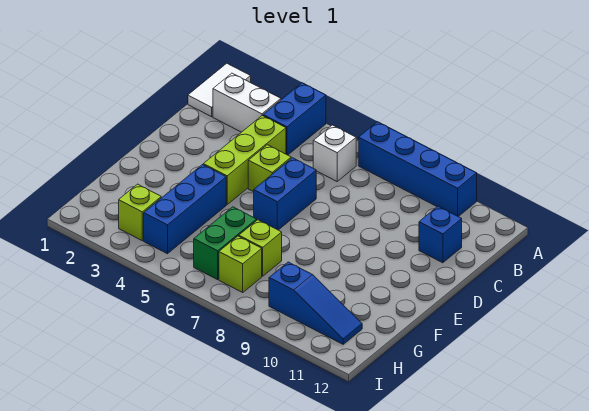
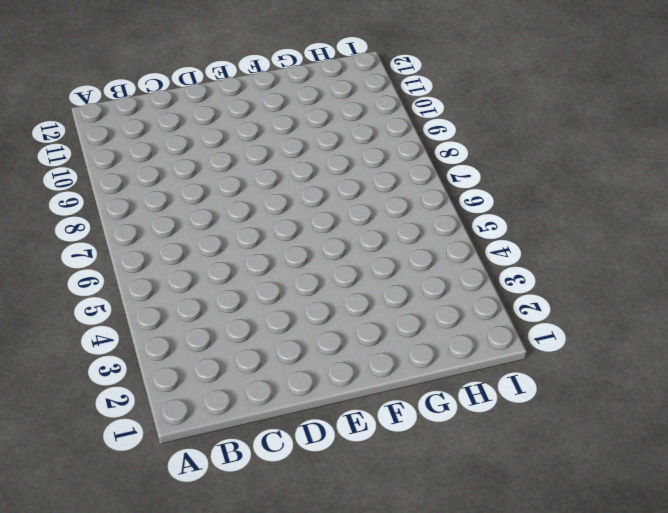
none -> white 1x2 tile [188,63,251,117]
none -> blue 1x2 brick [263,83,326,155]
none -> blue 1x4 brick [358,122,477,217]

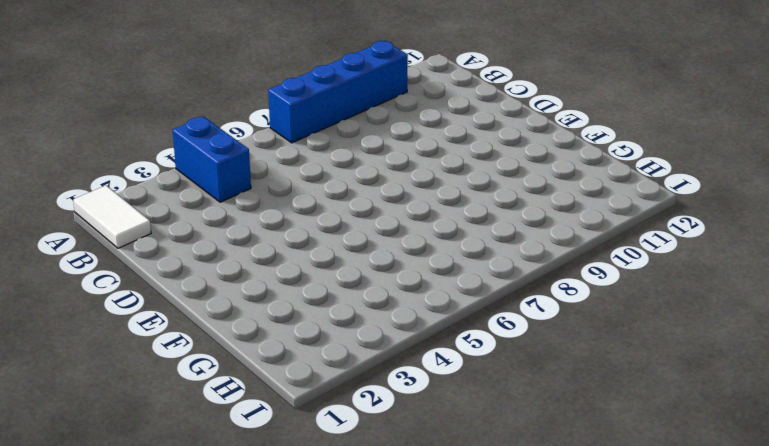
none -> white 1x2 brick [213,73,281,132]
none -> white 1x1 brick [313,125,356,181]
none -> lime 1x3 brick [203,116,286,204]

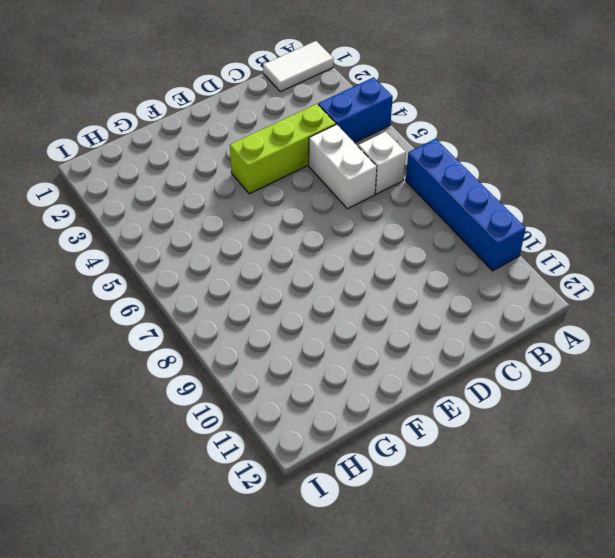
white 1x2 brick [309,124,377,209] -> white 1x2 brick moved to [213,73,281,132]
none -> blue 1x1 brick [419,206,462,263]
none -> lime 1x1 brick [248,145,291,192]
none -> blue 1x2 brick [254,158,316,230]

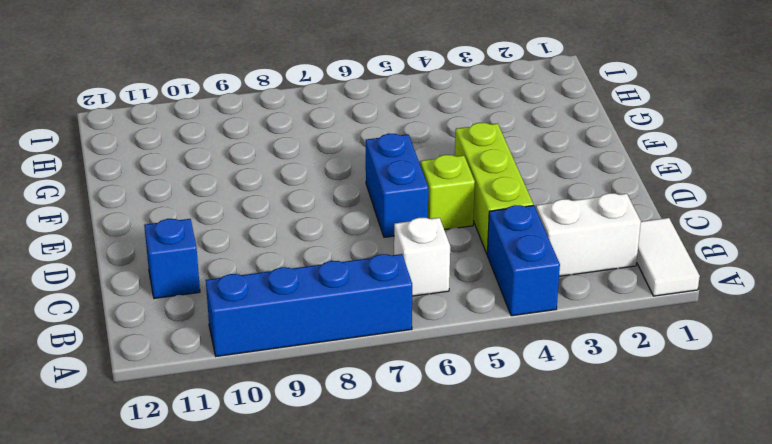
none -> blue 1x3 brick [144,165,226,254]
none -> green 1x2 brick [194,207,257,280]
none -> lime 1x1 brick [239,220,282,276]

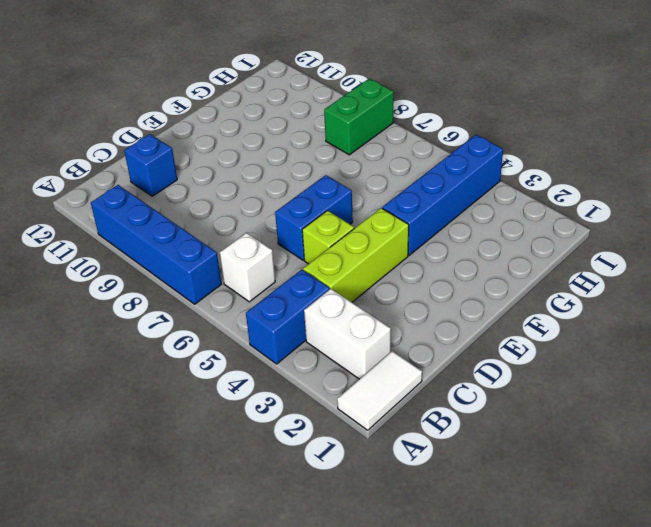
blue 1x4 brick [382,135,503,255] -> blue 1x3 brick [144,165,226,254]
green 1x2 brick [324,79,394,155] -> green 1x2 brick moved to [194,207,257,280]
none -> lime 1x1 brick [239,220,282,276]
none -> lime 1x1 brick [119,184,161,241]
none -> lime 1x1 brick [219,236,262,292]

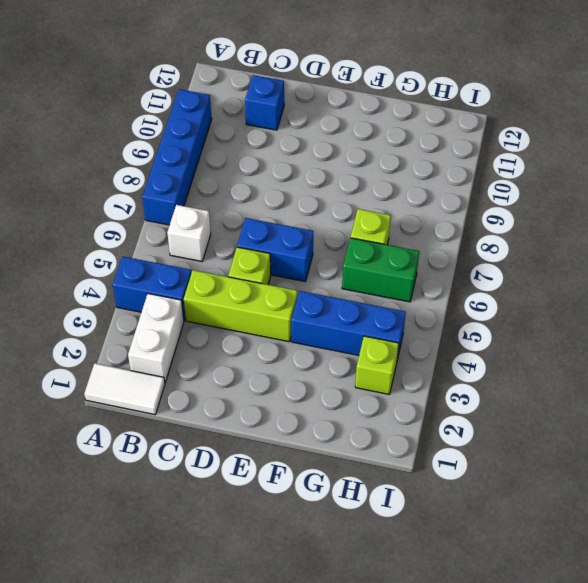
none -> lime 1x1 brick [219,236,262,292]
none -> blue 1x3 slope [269,262,362,344]

